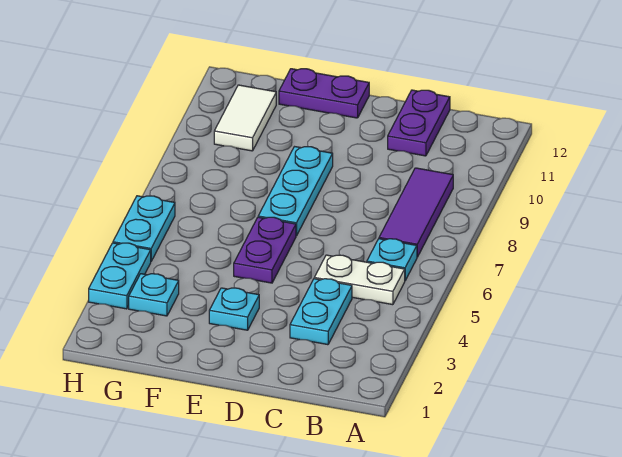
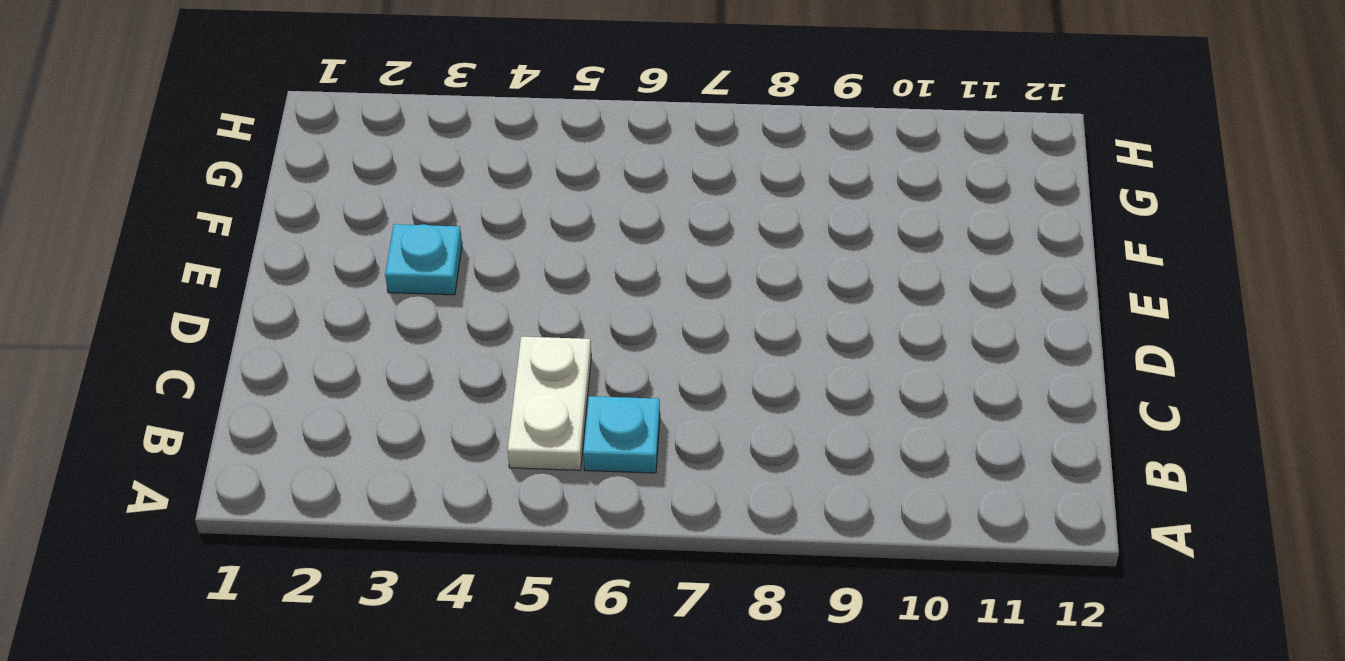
none -> purple 1x3 tile [379,168,453,257]
none -> cyan 1x2 plate [290,279,352,345]
none -> purple 1x2 plate [388,90,450,156]

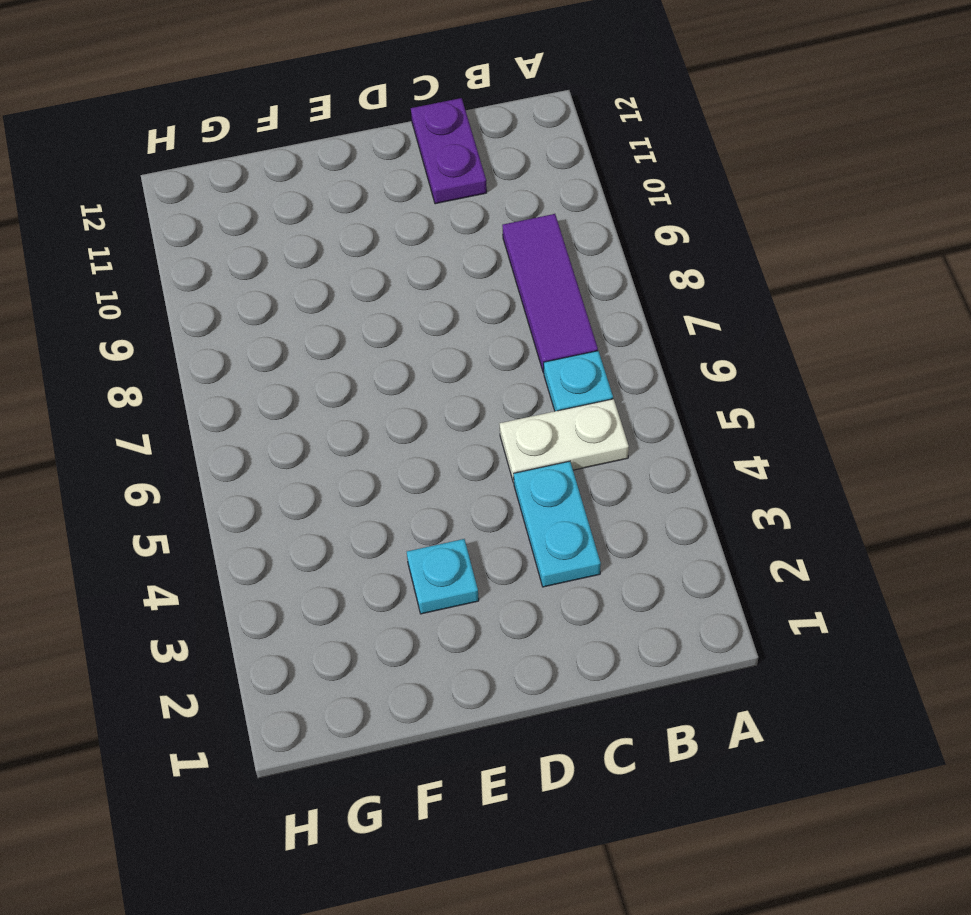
none -> purple 1x2 plate [234,217,296,283]
none -> cyan 1x3 plate [258,147,333,236]
none -> purple 1x2 plate [279,69,369,118]

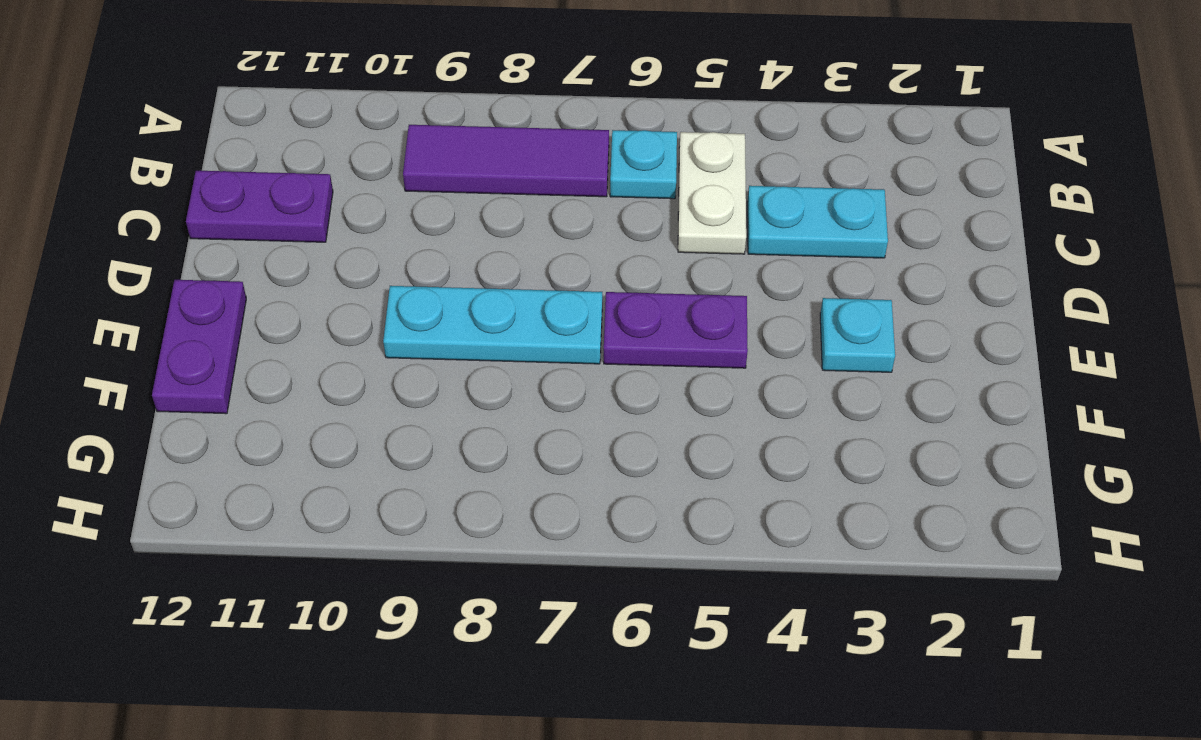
none -> cyan 1x1 plate [129,274,179,316]
none -> white 1x2 tile [214,85,276,151]
none -> cyan 1x2 plate [89,243,151,309]

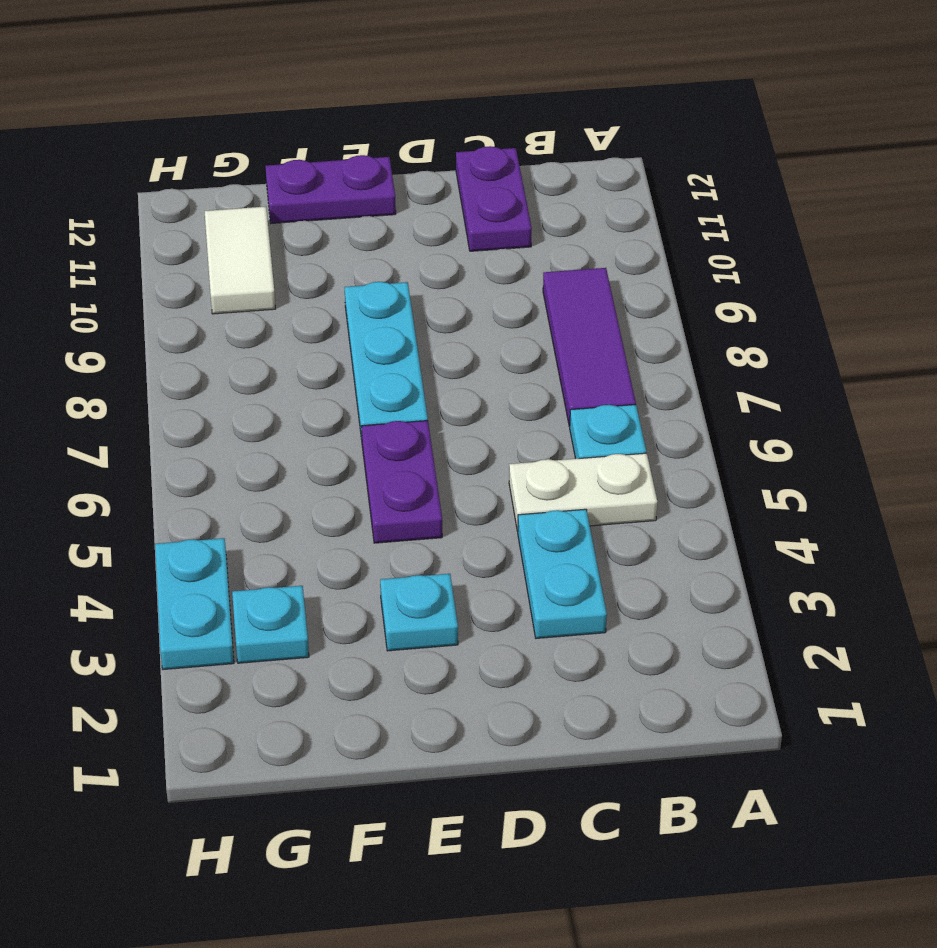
none -> cyan 1x2 plate [113,196,175,261]

